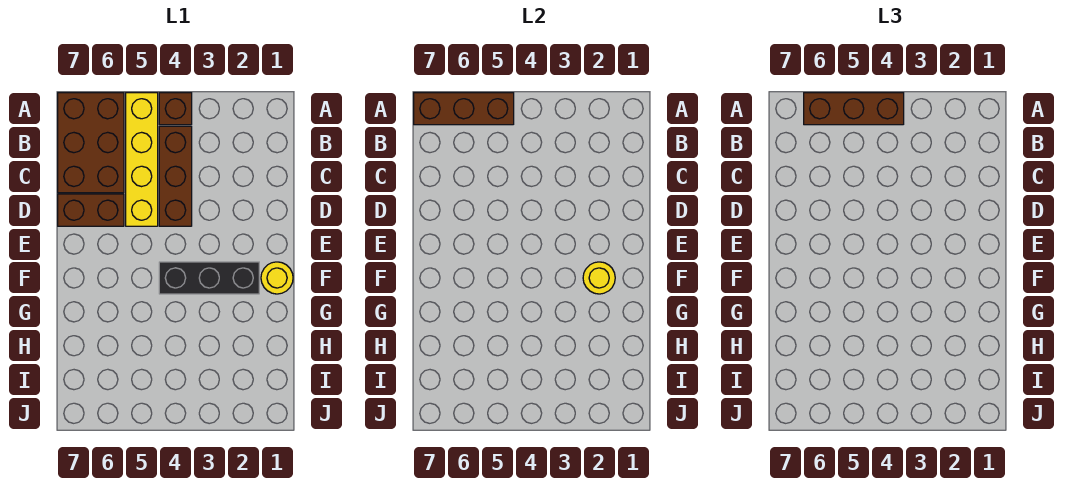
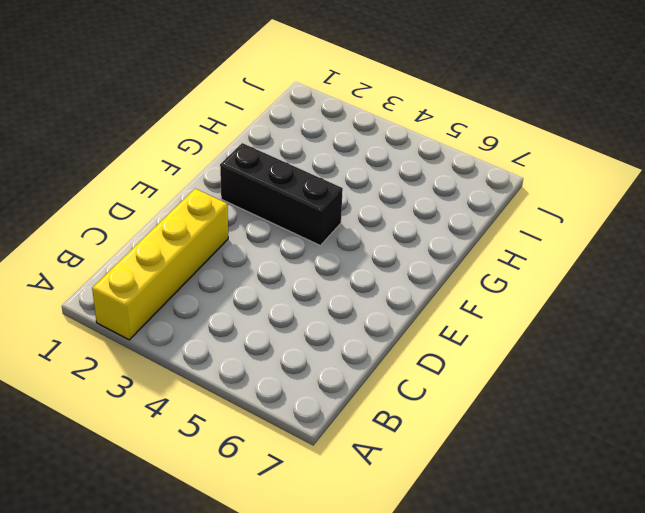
yellow 1x4 brick [92,189,228,340] -> yellow 1x4 brick moved to [126,93,158,226]
none -> brown 1x1 brick [159,93,192,125]
none -> brown 2x3 brick [58,93,124,193]

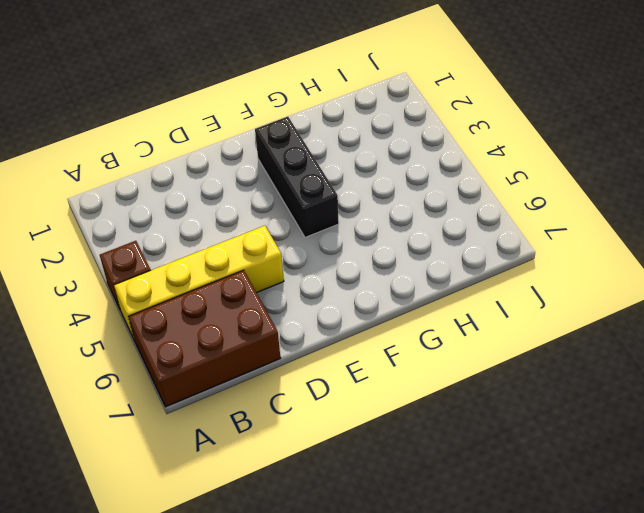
none -> brown 1x3 brick [159,126,192,226]
none -> brown 1x2 brick [58,194,124,226]

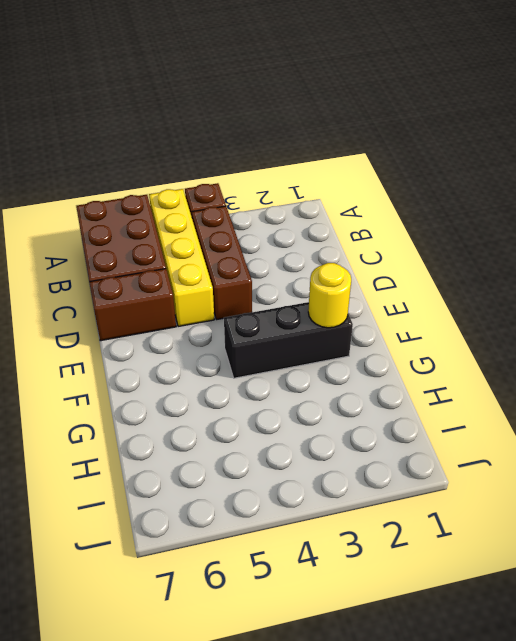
none -> yellow 1x1 round brick [261,262,293,294]
none -> brown 1x3 brick [414,93,514,125]

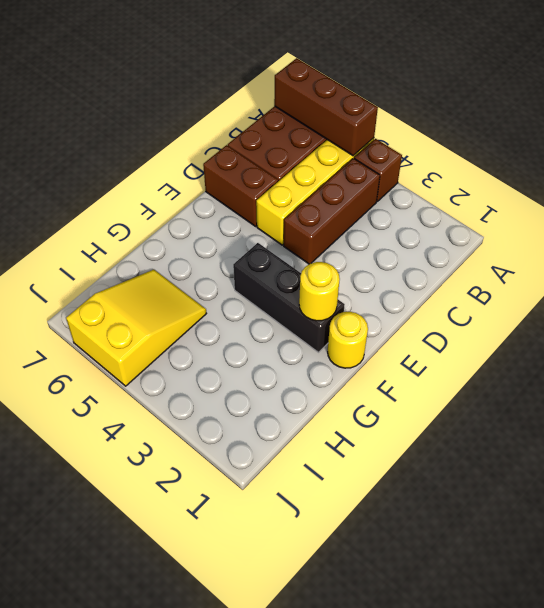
yellow 2x3 slope [66,270,206,386] -> none
none -> brown 1x3 brick [804,93,904,125]

